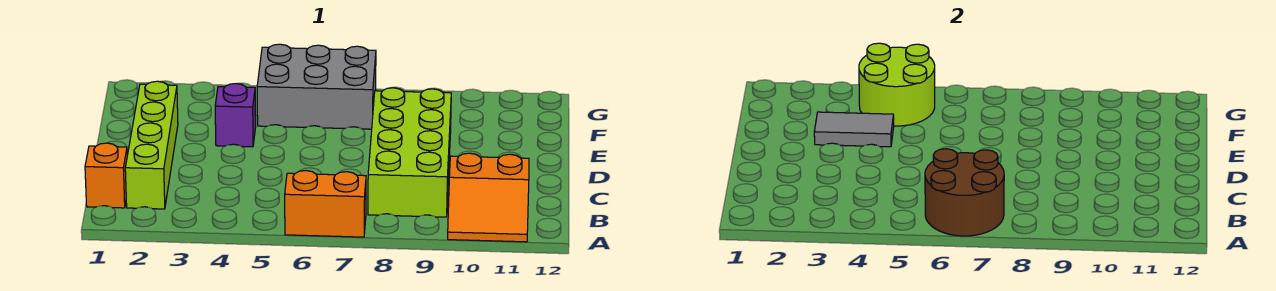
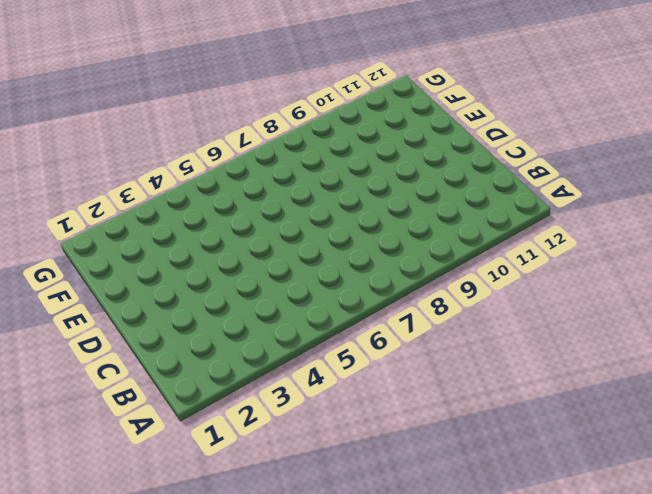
none -> orange 1x2 brick [285,171,366,237]
none -> orange 2x2 slope [448,153,529,242]

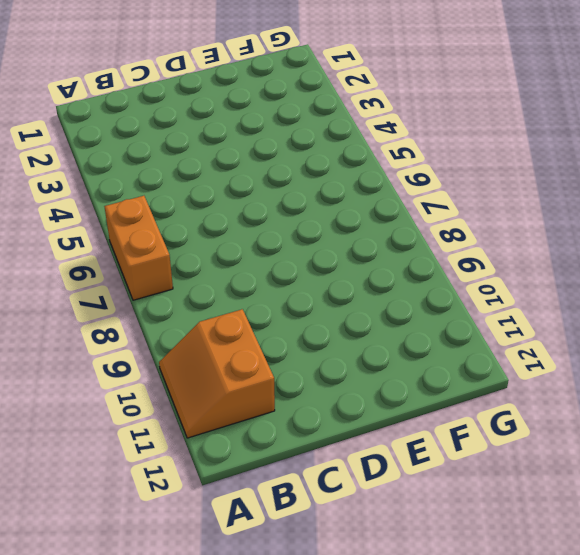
none -> orange 1x1 brick [85,143,127,208]
none -> lime 1x4 brick [125,81,178,209]

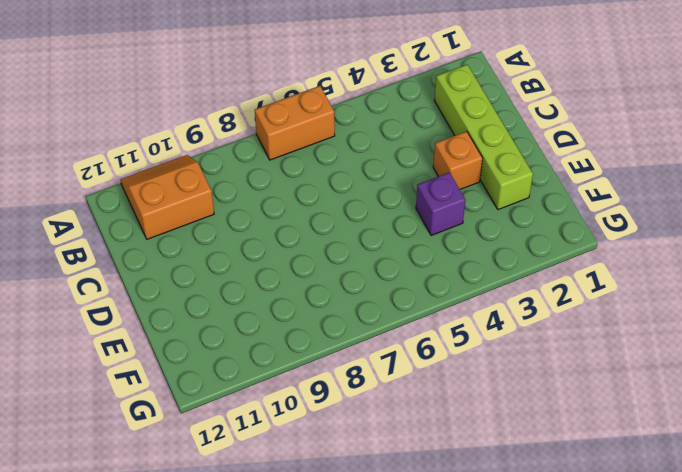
orange 1x1 brick [433,131,483,189] -> orange 1x1 brick moved to [85,143,127,208]
none -> lime 2x4 brick [368,88,451,217]
none -> grey 2x3 brick [257,44,376,129]

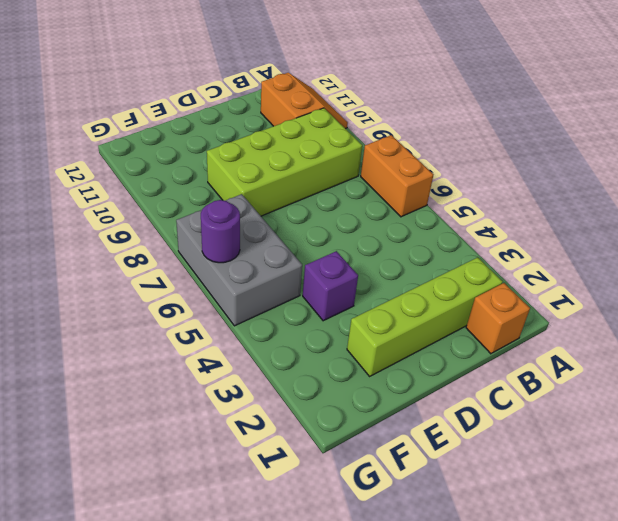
purple 1x1 round brick [201,200,240,263] -> none
none -> brown 2x2 round brick [925,149,1004,236]
none -> grey 1x2 tile [814,112,894,147]

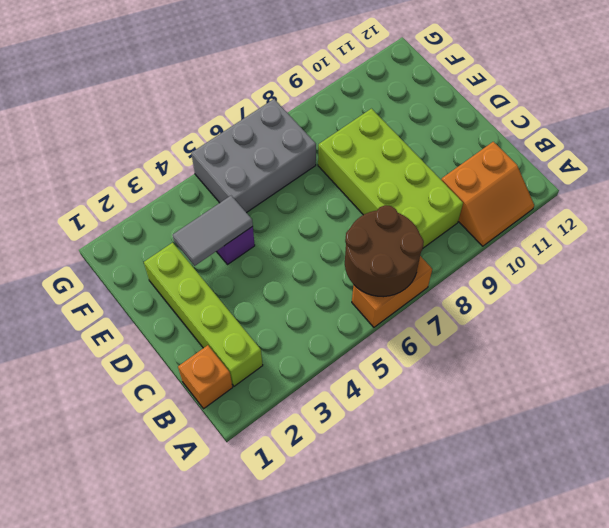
none -> lime 2x2 round brick [859,43,935,126]

